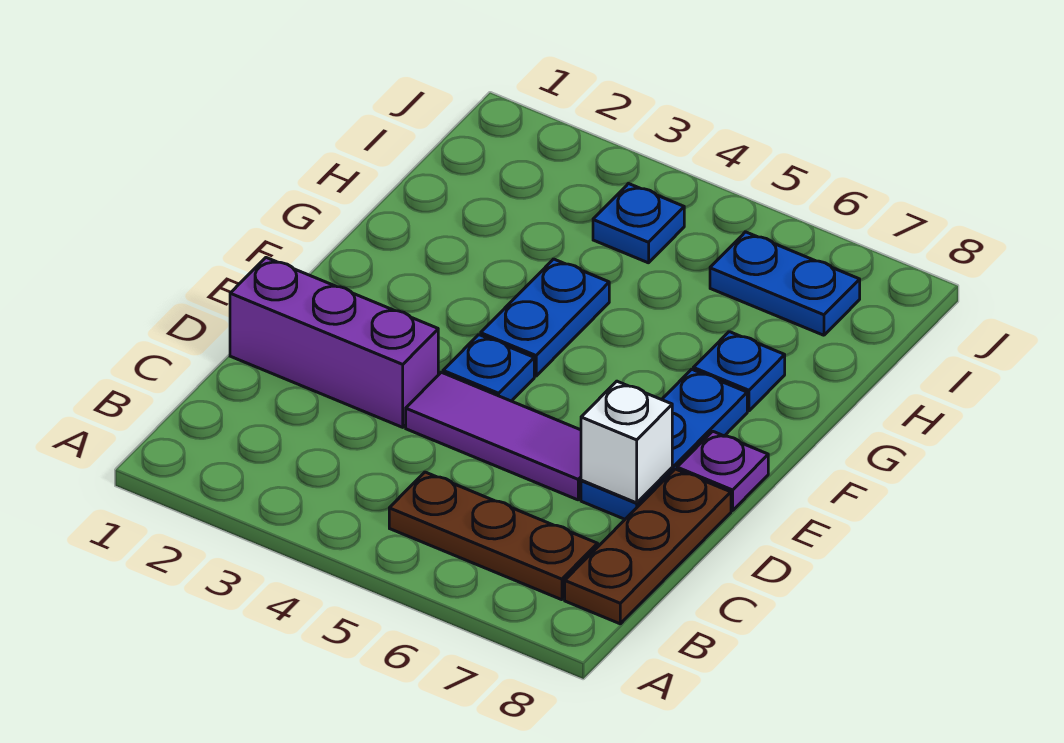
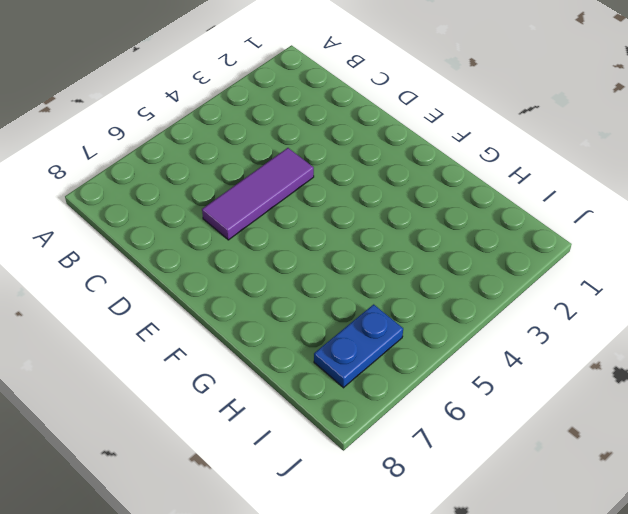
none -> brown 1x3 plate [389,472,598,600]
none -> brown 1x3 plate [565,469,731,624]
none -> purple 1x3 brick [230,258,438,427]

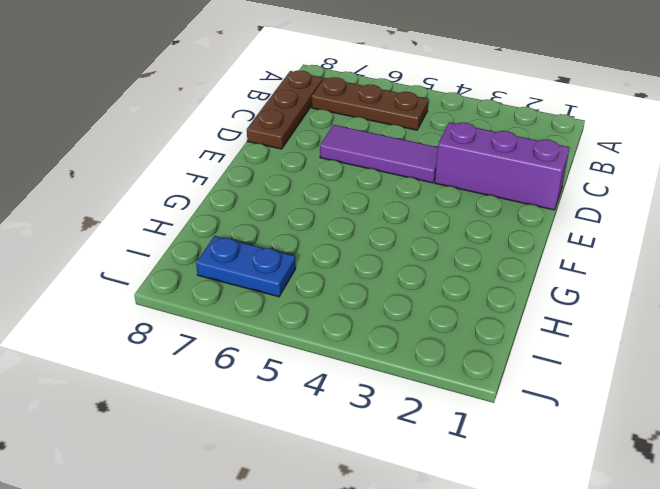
none -> blue 1x3 plate [581,369,747,519]
none -> blue 1x1 plate [443,335,534,401]
none -> purple 1x1 plate [677,431,768,511]

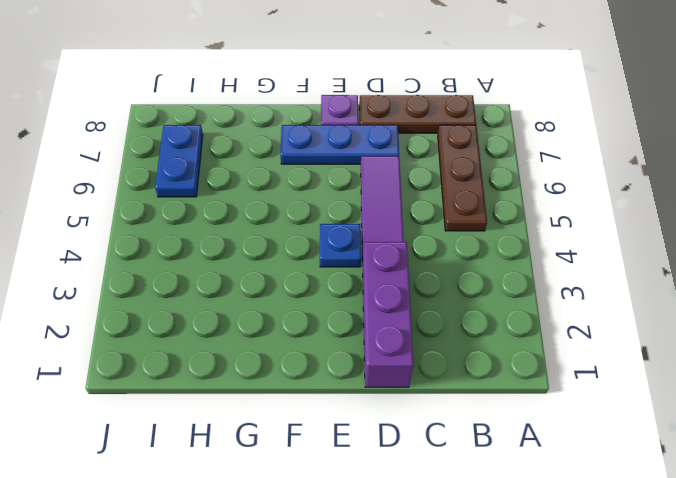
none -> blue 1x2 plate [481,259,609,376]
none -> blue 1x1 plate [693,332,785,411]
none -> blue 1x1 plate [593,184,684,263]

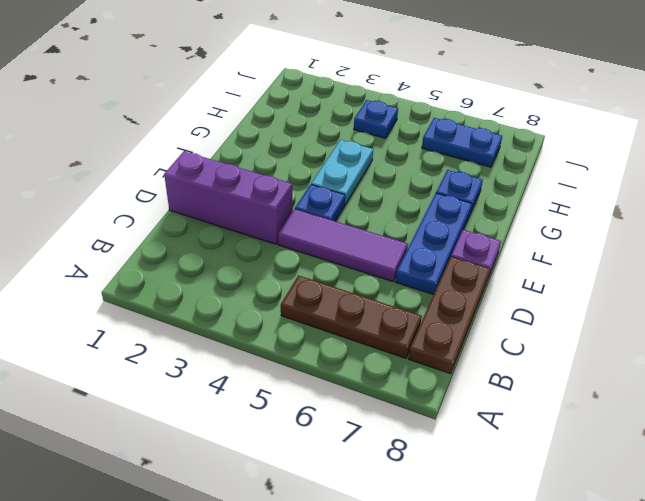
cyan 1x2 plate [311,140,373,205] -> blue 1x2 plate [481,259,609,376]
none -> white 1x1 brick [581,381,672,503]

